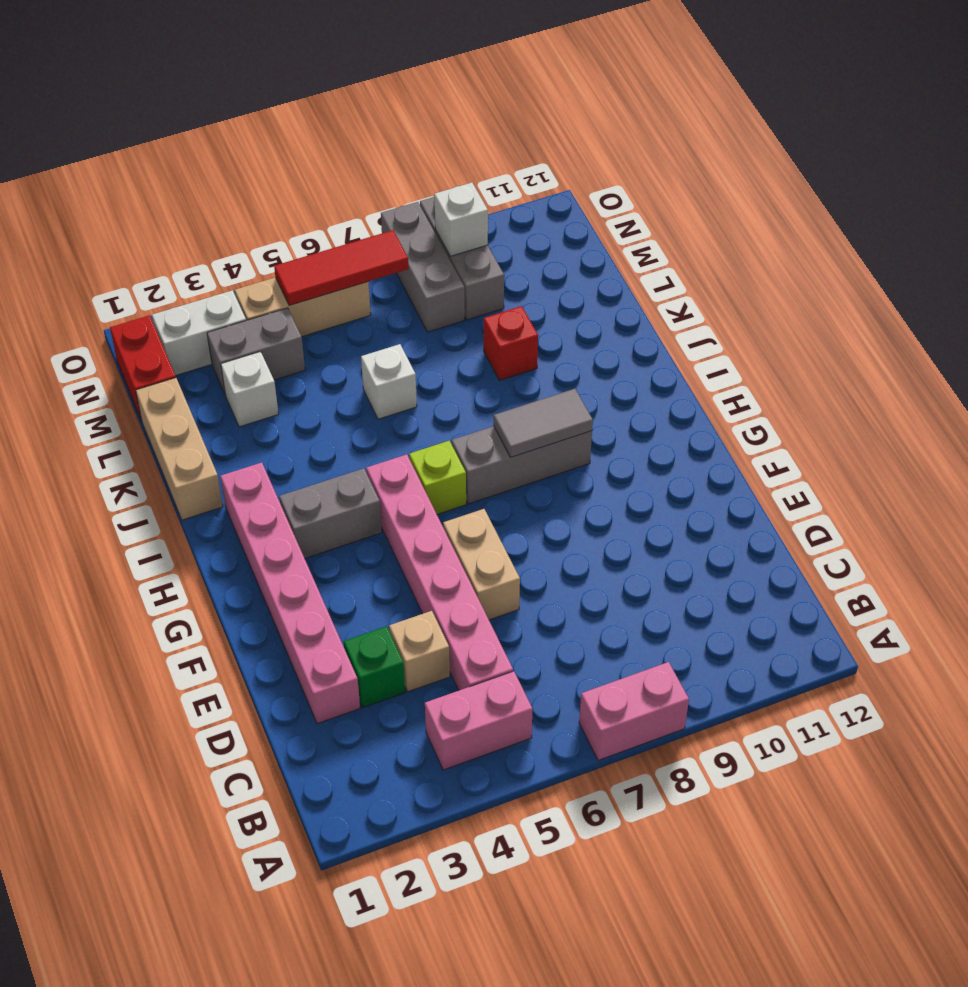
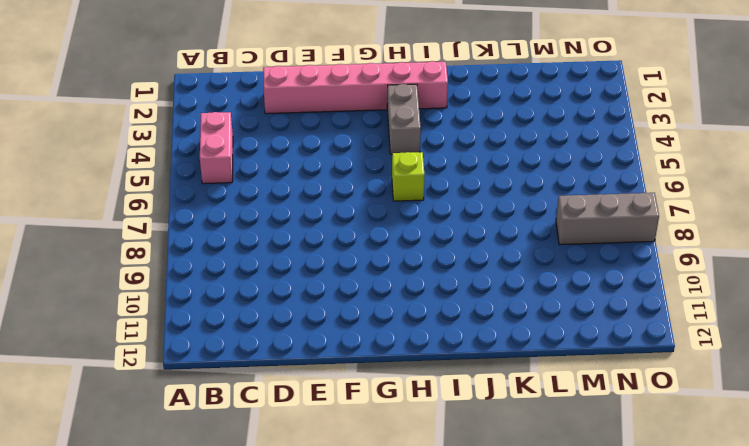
none -> pink 1x2 brick [579,662,689,760]
none -> pink 1x6 brick [366,454,513,690]
none -> green 1x1 brick [344,626,405,707]

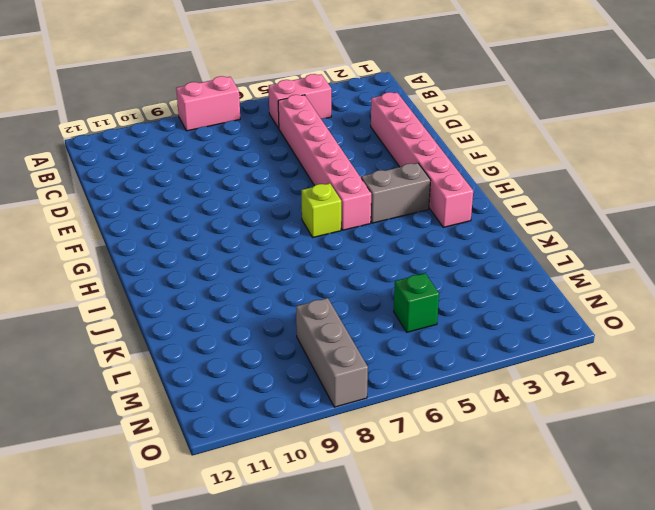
green 1x1 brick [394,273,439,332] -> green 1x1 brick moved to [344,626,405,707]
none -> tan 1x1 brick [389,611,450,692]
none -> tan 1x2 brick [443,509,520,620]
none -> grey 1x3 brick [452,426,592,504]

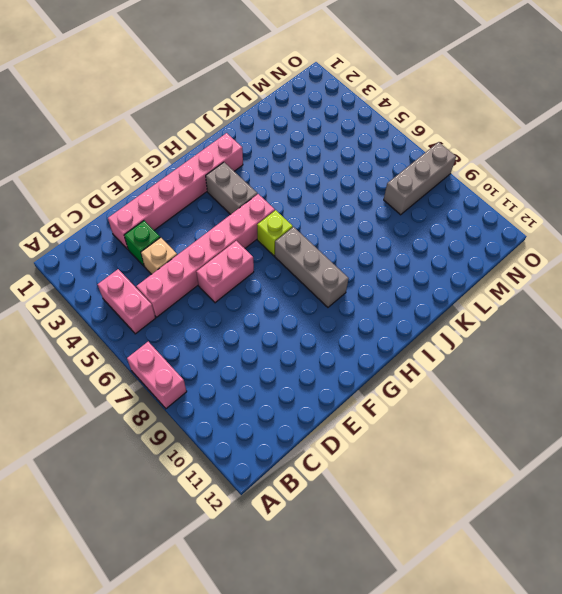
pink 1x2 brick [196,241,254,303] -> tan 1x2 brick [443,509,520,620]
none -> tan 1x3 brick [136,378,223,520]
none -> white 1x1 brick [361,344,417,419]
none -> red 1x1 brick [484,306,538,380]

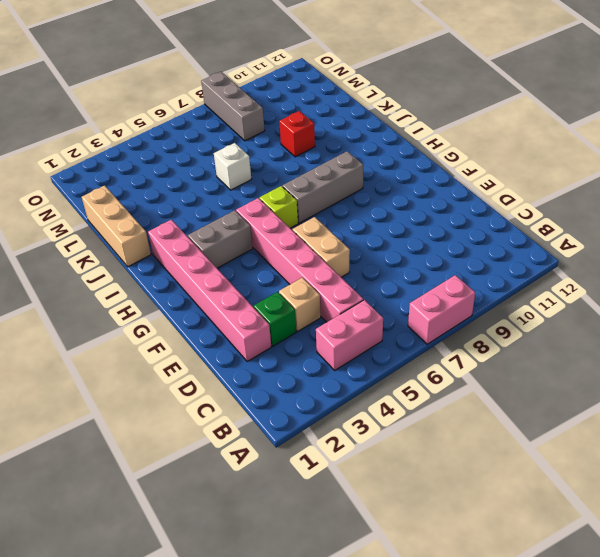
none -> white 1x1 brick [221,352,279,427]
none -> red 1x2 brick [110,315,176,421]
none -> grey 1x2 brick [207,308,305,394]

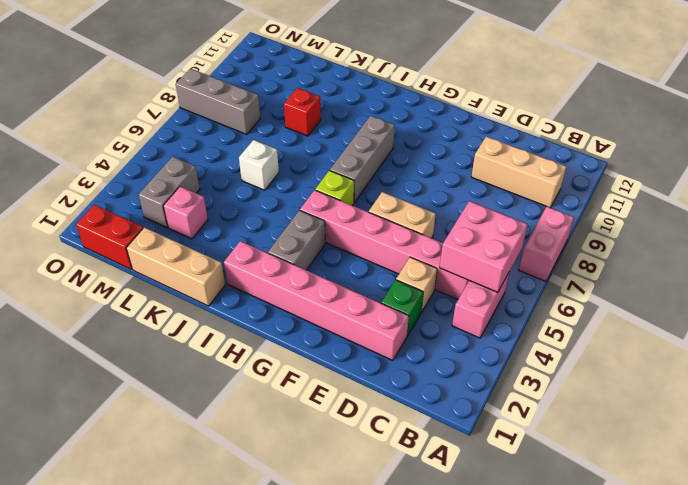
pink 2x2 brick [440,201,528,292] -> none
tan 1x3 brick [471,137,567,208] -> tan 1x3 brick turned to [235,277,371,337]
pink 1x1 brick [164,187,208,239] -> white 1x1 brick [221,352,279,427]
none -> grey 1x3 brick [420,197,504,320]
none -> white 1x2 brick [152,290,246,376]
none -> grey 1x2 tile [494,389,593,457]

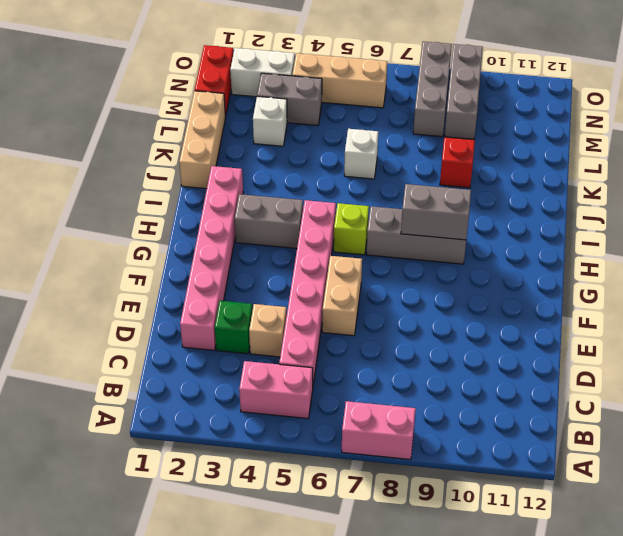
grey 1x2 brick [401,184,471,240] -> grey 1x2 tile [494,389,593,457]
none -> red 1x3 tile [274,230,409,306]
none -> white 1x1 brick [434,183,488,256]

